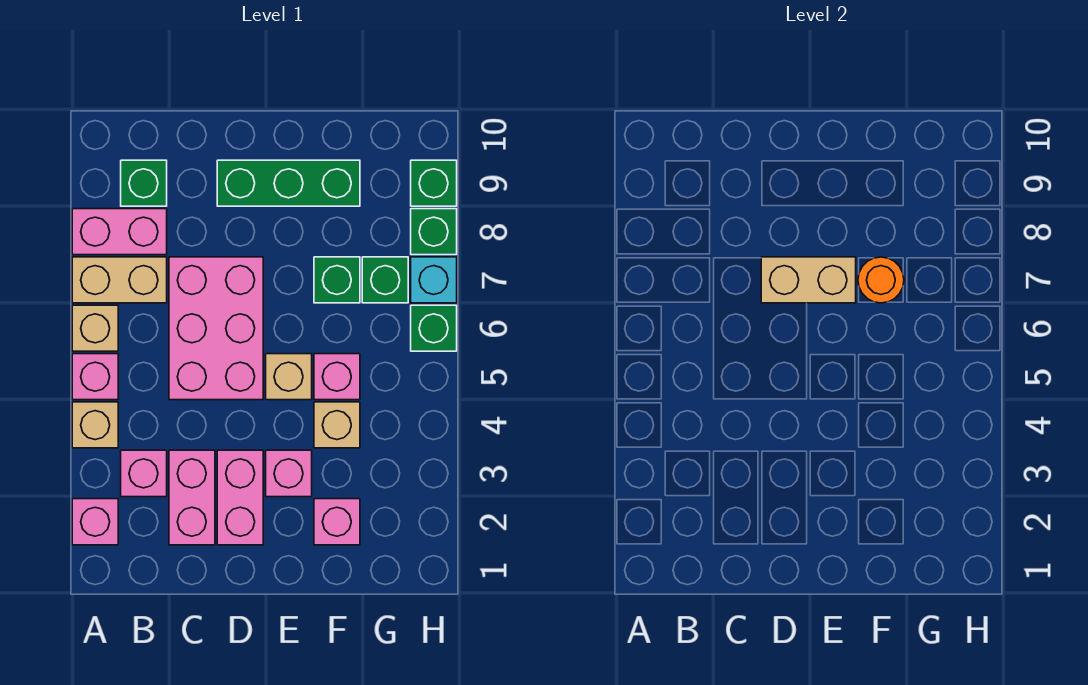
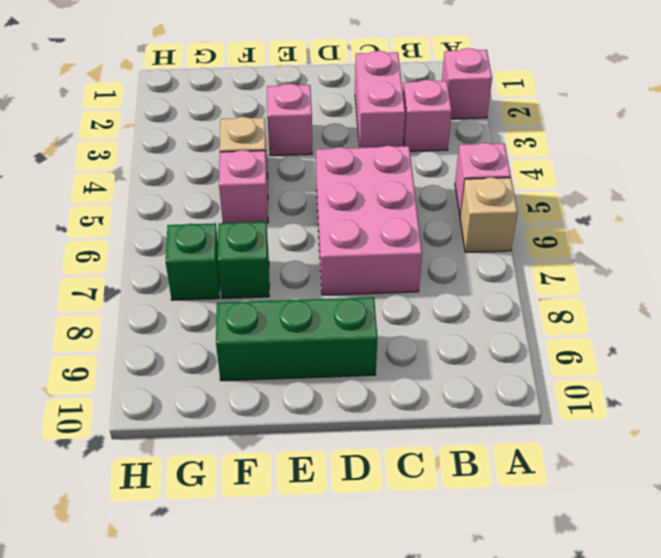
none -> tan 1x1 brick [72,402,118,448]
none -> tan 1x2 brick [72,257,167,303]
none -> pink 1x2 brick [72,209,167,255]

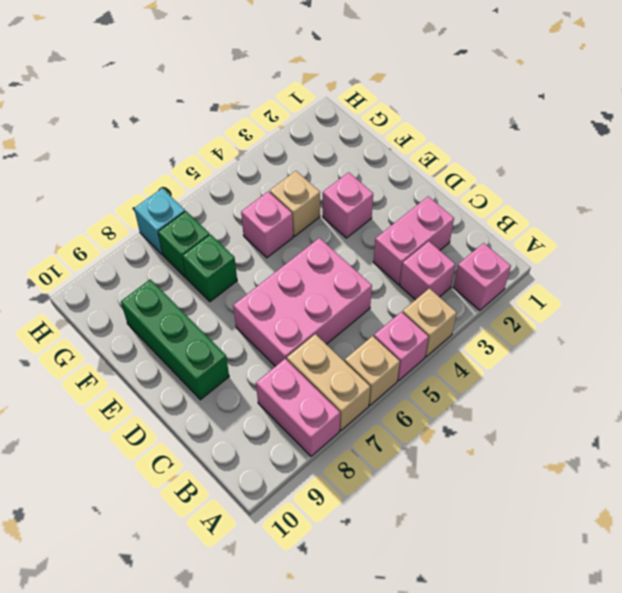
none -> green 1x1 brick [121,160,167,206]
none -> pink 1x2 brick [217,450,263,545]
none -> tan 1x1 brick [266,354,312,400]

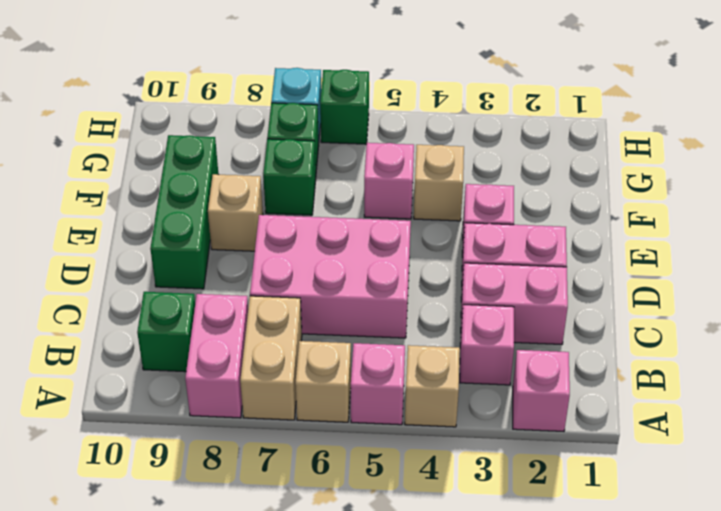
tan 1x1 brick [208,174,263,251] -> tan 1x1 brick moved to [266,354,312,400]
none -> pink 1x1 brick [314,499,360,545]
none -> green 1x1 brick [411,209,457,255]
none -> green 1x1 brick [411,160,457,206]

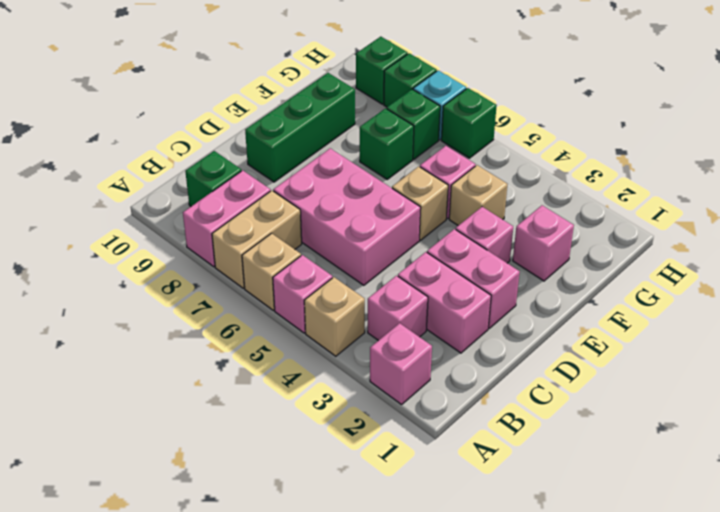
none -> tan 1x2 brick [761,257,856,303]
none -> orange 1x1 round brick [858,257,904,303]

